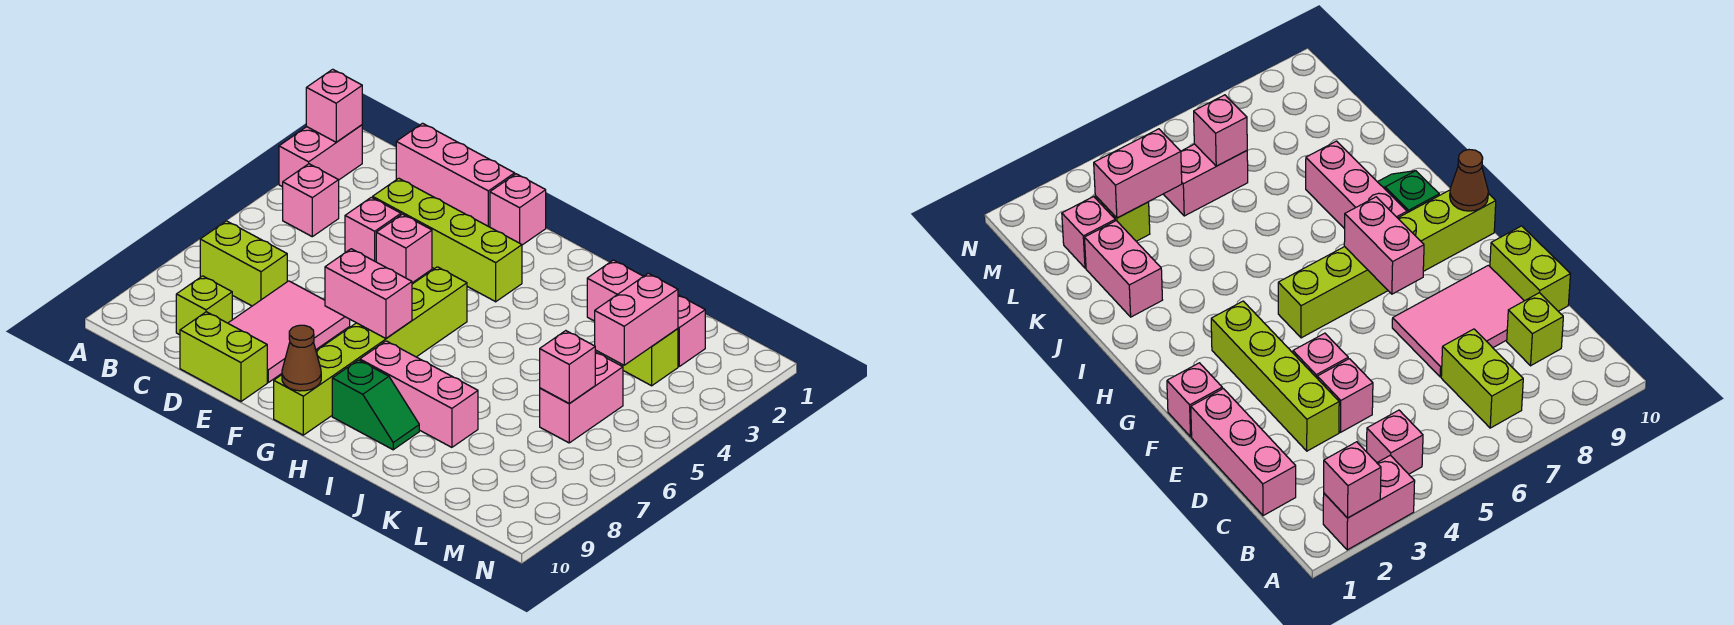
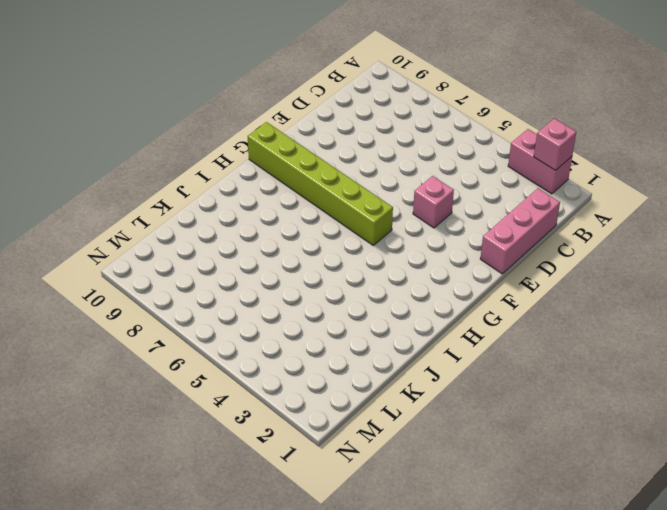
none -> pink 1x1 brick [283,164,339,237]
none -> lime 1x2 brick [200,221,287,306]
none -> lime 1x1 brick [176,276,232,335]

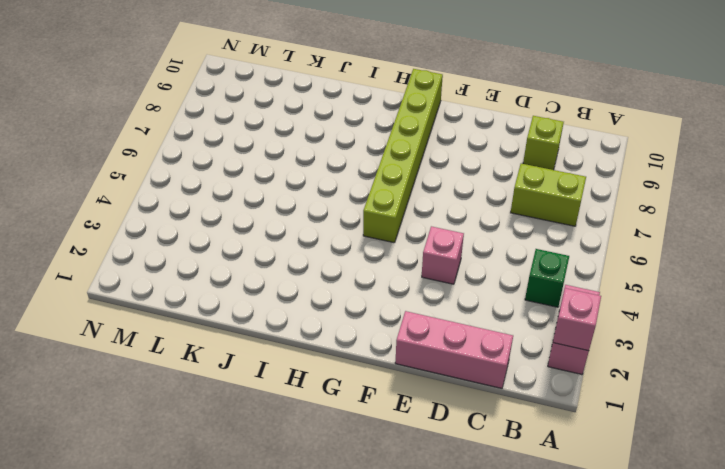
green 1x1 brick [525,249,569,307] -> pink 1x1 brick [283,164,339,237]
none -> lime 1x4 brick [373,178,522,302]
none -> pink 1x1 brick [345,197,401,262]
none -> pink 2x3 tile [228,281,350,382]

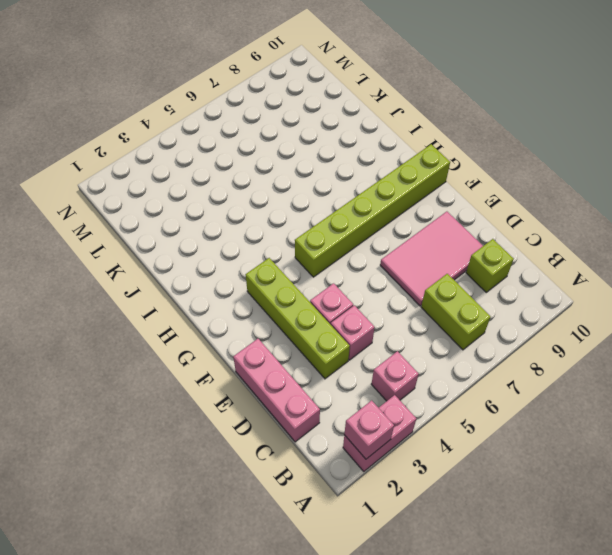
none -> lime 1x2 brick [180,312,267,401]
none -> pink 1x1 brick [490,174,546,245]
none -> pink 1x3 brick [360,341,478,447]

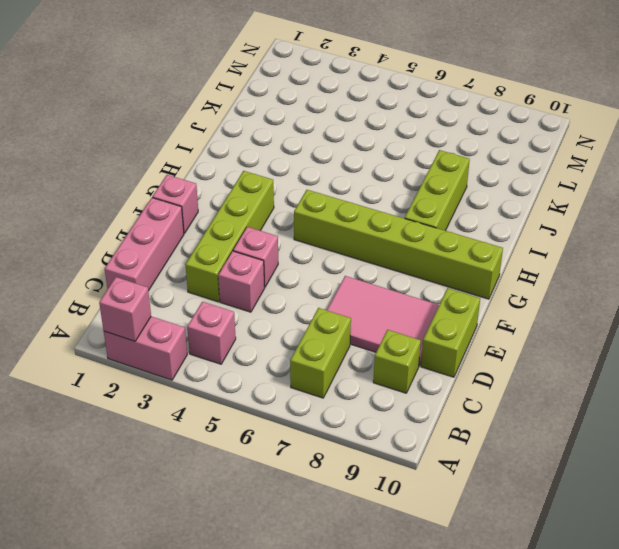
lime 1x3 brick [405,150,470,231] -> pink 1x3 brick [360,341,478,447]
none -> green 1x2 slope [332,360,419,450]
none -> pink 1x2 brick [587,260,643,321]
none -> pink 1x1 brick [678,295,705,366]

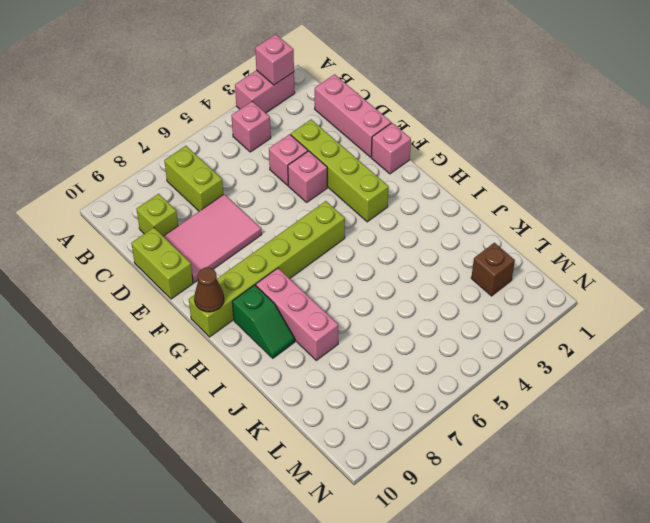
brown 1x1 brick [471,243,515,296] -> pink 1x1 brick [678,295,705,366]
none -> pink 1x2 brick [587,260,643,321]
none -> lime 1x1 brick [622,329,678,386]
none -> pink 1x2 brick [540,352,623,443]

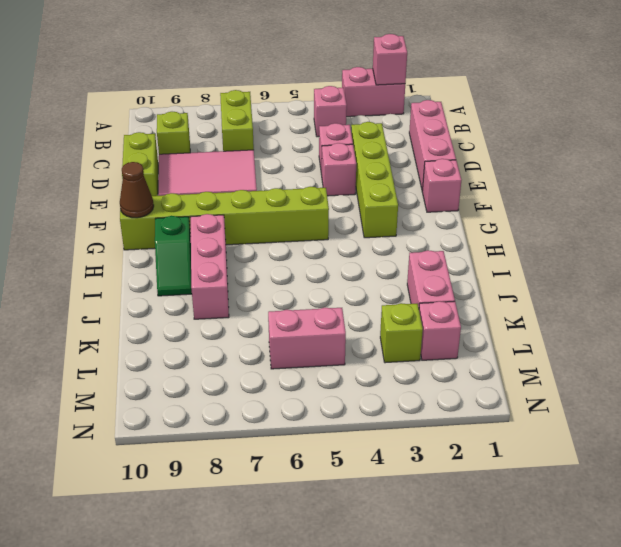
none -> pink 1x2 brick [325,249,412,338]
none -> pink 1x2 brick [595,273,678,365]
none -> pink 1x1 brick [540,331,595,404]

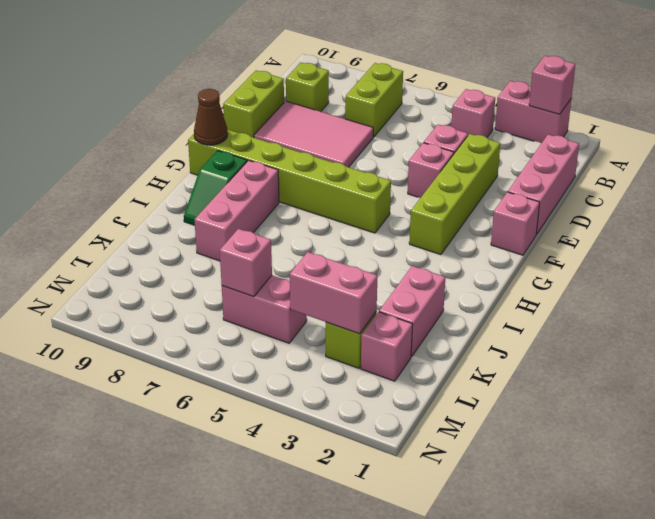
none -> pink 1x2 brick [325,249,412,338]

